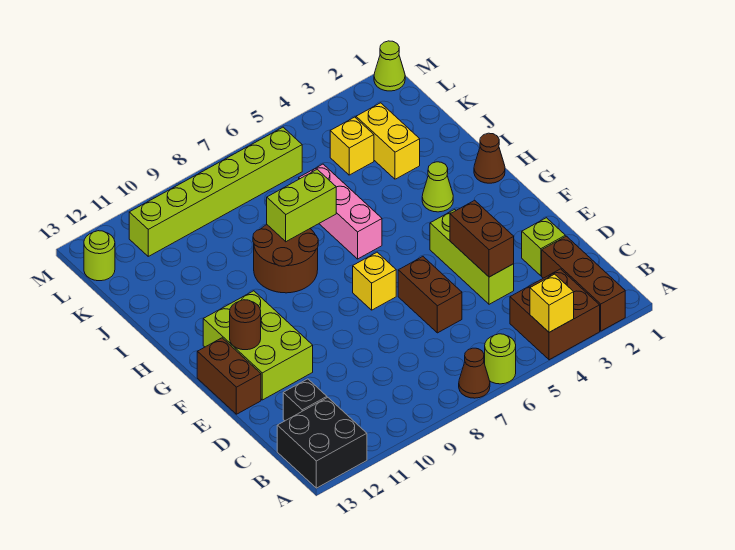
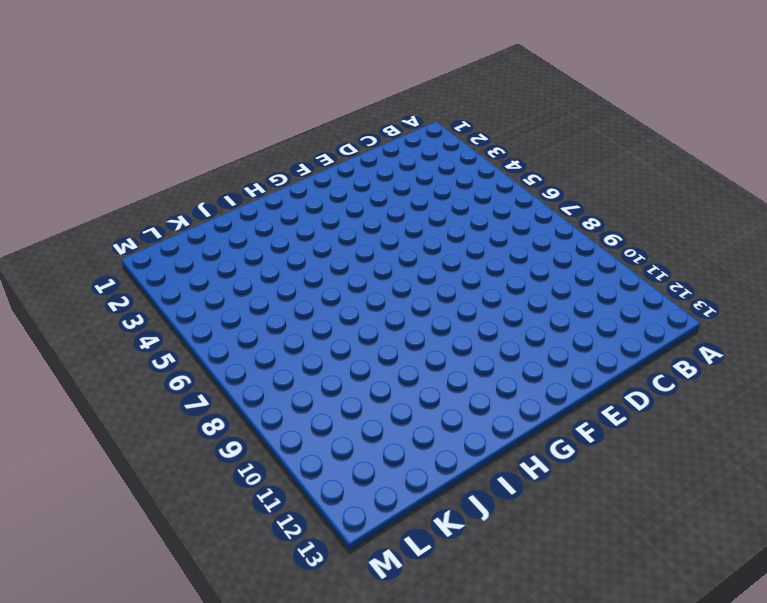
none -> brown 1x3 brick [542,236,625,331]
none -> brown 2x2 brick [510,269,600,360]
none -> lime 1x1 round brick [485,334,516,384]

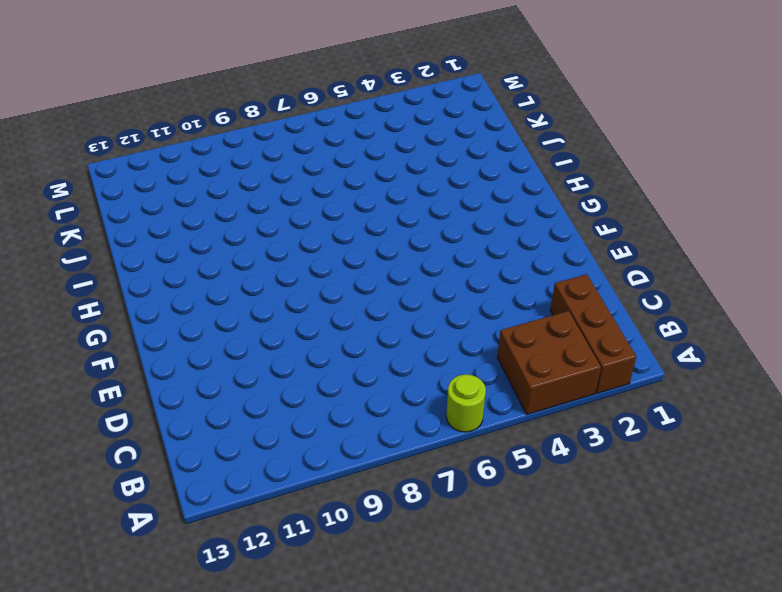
none -> brown 1x1 cone [459,348,490,398]
none -> black 2x2 brick [277,397,367,488]
none -> black 1x1 brick [283,379,327,421]

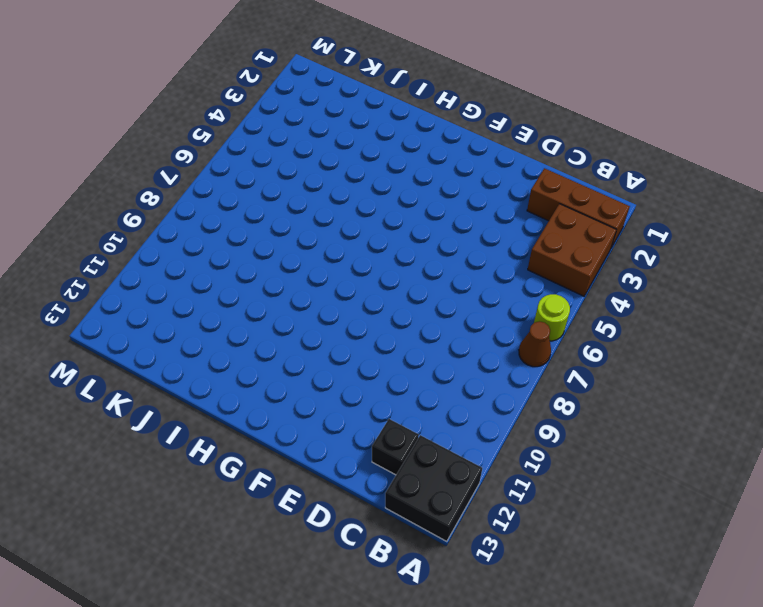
none -> lime 1x1 brick [522,218,565,276]
none -> lime 1x3 brick [430,209,514,304]
none -> brown 1x2 brick [398,257,462,333]

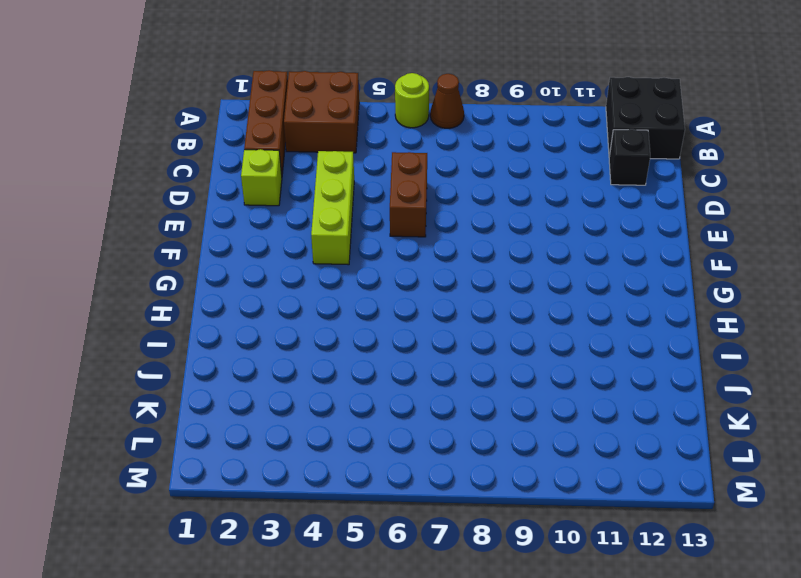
none -> lime 2x3 brick [203,291,313,400]
none -> brown 1x2 brick [197,338,261,414]
none -> yellow 1x1 brick [353,252,396,310]

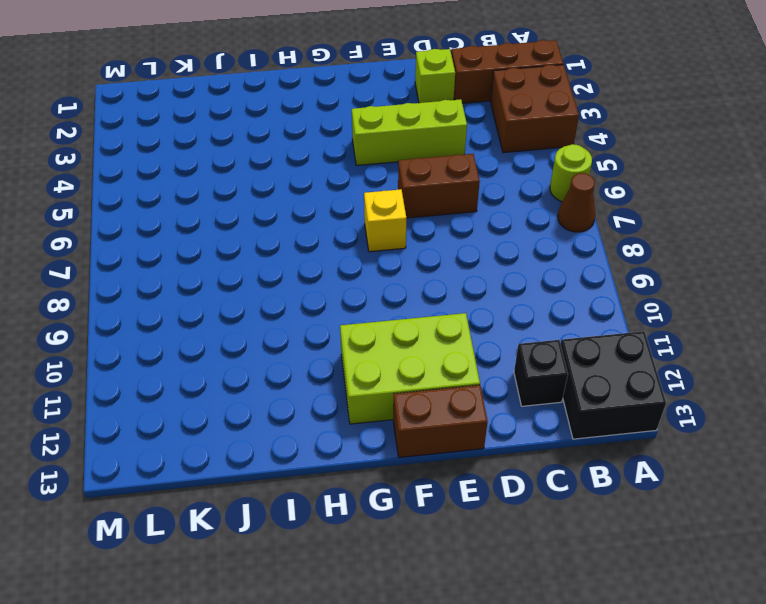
none -> brown 1x1 cone [474,133,505,183]
none -> lime 1x1 cone [422,162,453,212]
none -> pink 1x3 brick [299,164,382,259]

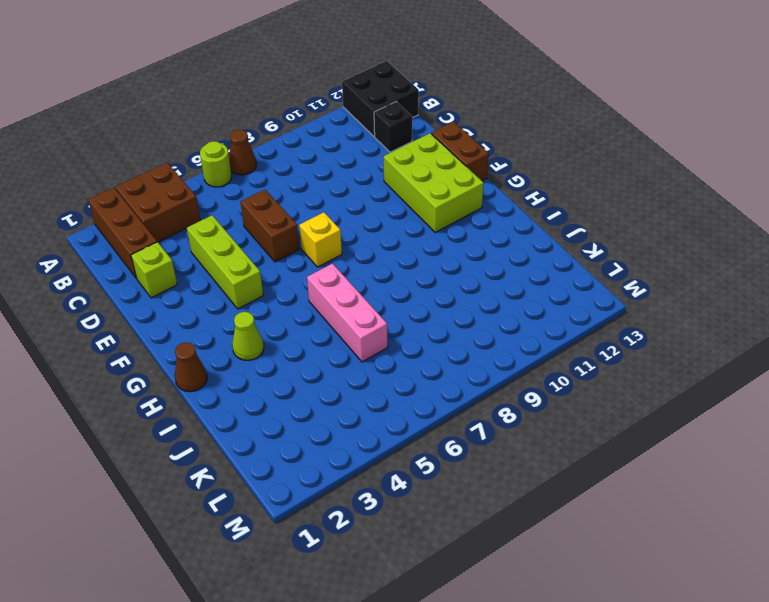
none -> brown 2x2 round brick [253,225,318,293]
none -> yellow 1x2 brick [356,103,420,179]
none -> yellow 1x1 brick [330,117,374,175]

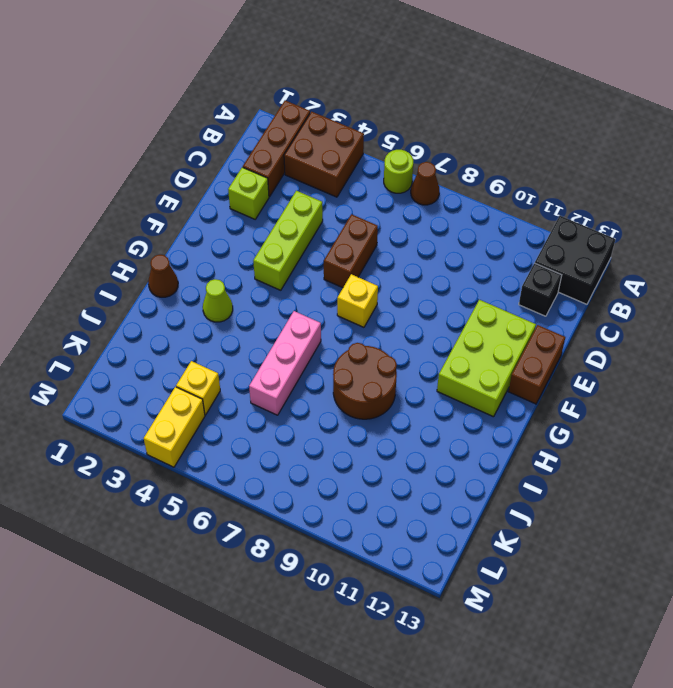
yellow 1x2 brick [144,387,205,467] -> yellow 1x2 brick moved to [356,103,420,179]
none -> lime 1x6 brick [129,127,302,256]
none -> lime 1x1 round brick [84,231,115,281]
none -> lime 1x1 cone [374,41,405,91]

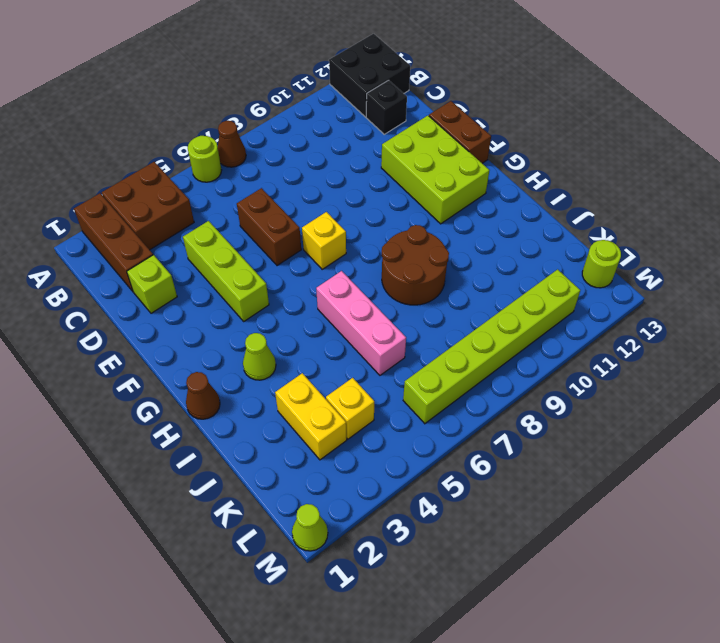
none -> yellow 1x1 brick [530,274,574,332]
none -> brown 1x2 brick [450,200,514,277]
none -> brown 1x1 round brick [230,300,261,350]

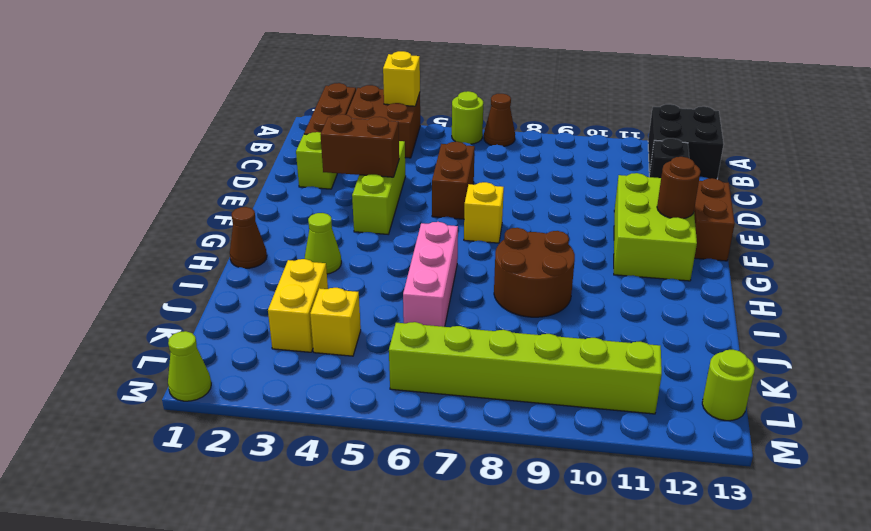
brown 1x2 brick [320,114,399,177] -> brown 1x2 brick turned to [450,200,514,277]
none -> lime 1x2 brick [267,169,336,242]

